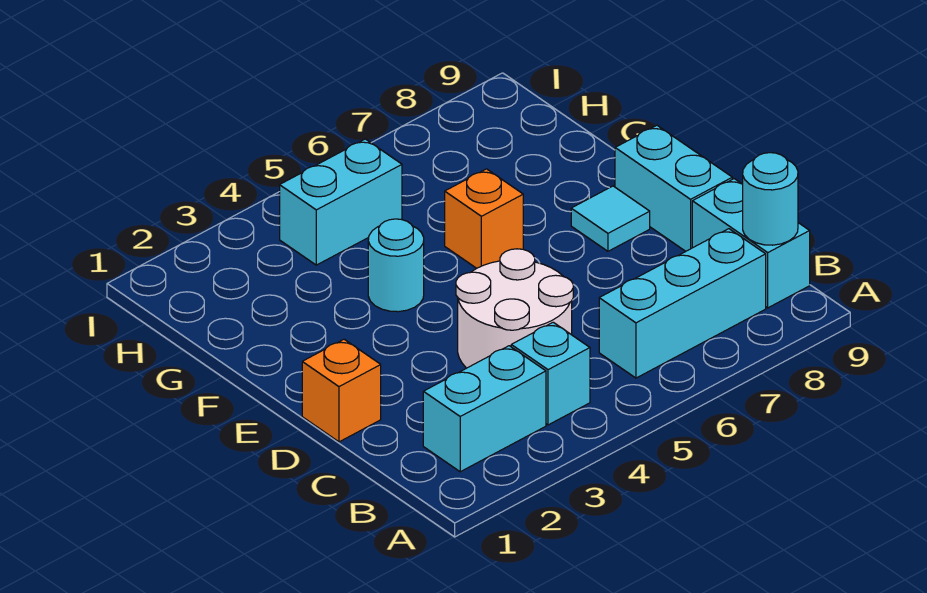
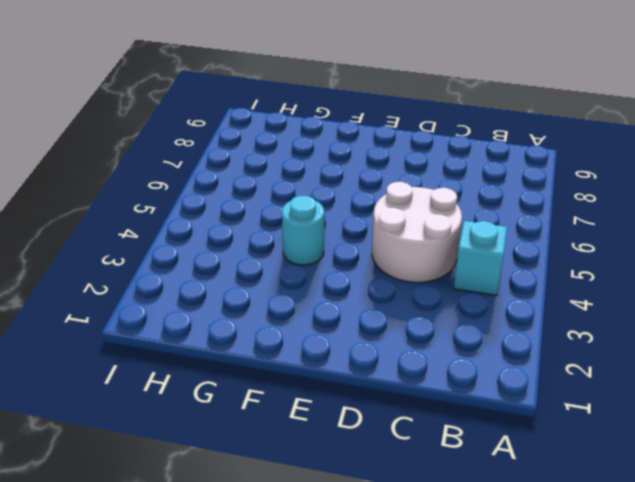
none -> cyan 1x2 brick [423,346,546,472]
none -> cyan 1x3 brick [599,229,766,378]
none -> cyan 1x2 brick [692,179,810,308]

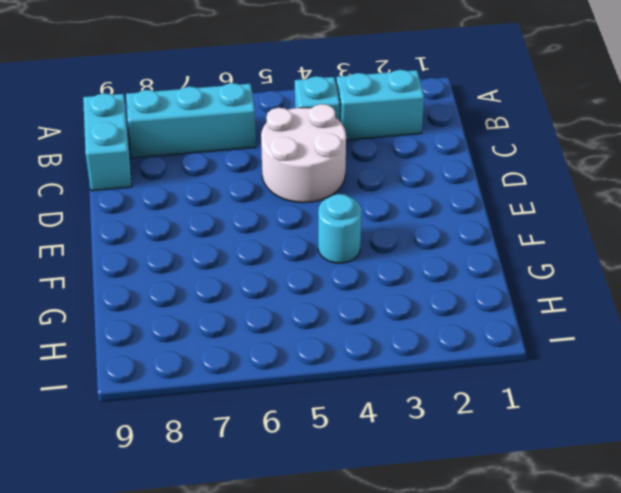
none -> orange 1x1 brick [302,339,381,442]
none -> cyan 1x2 brick [615,125,732,251]
none -> cyan 1x1 tile [571,186,650,251]

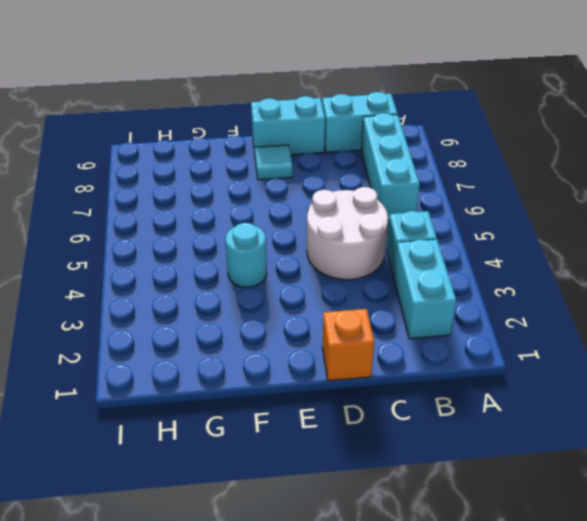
none -> orange 1x1 brick [445,169,523,268]
none -> cyan 1x2 brick [280,139,402,265]
none -> cyan 1x1 round brick [743,153,798,245]

